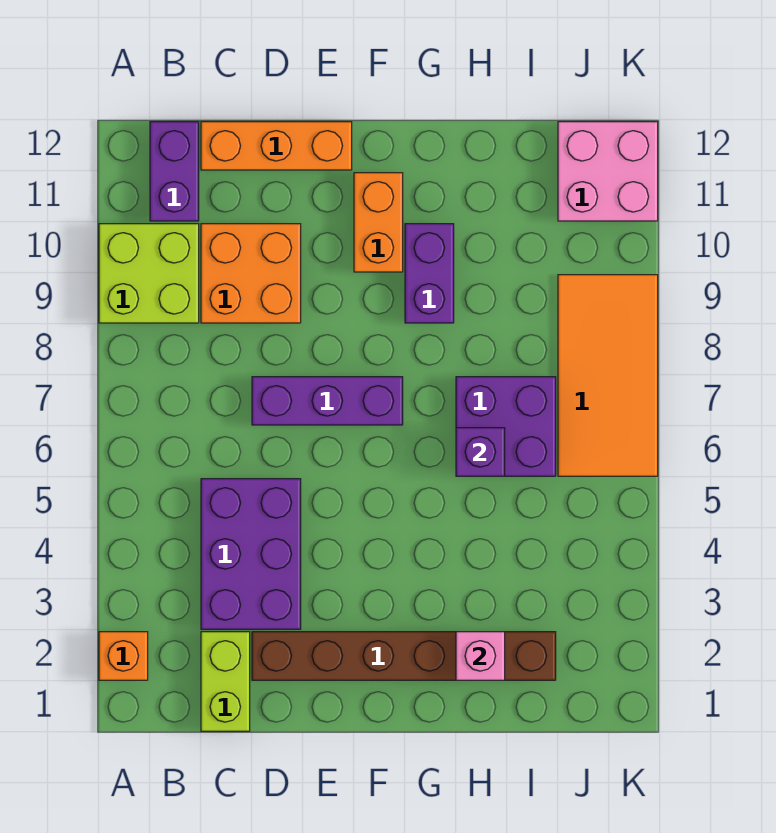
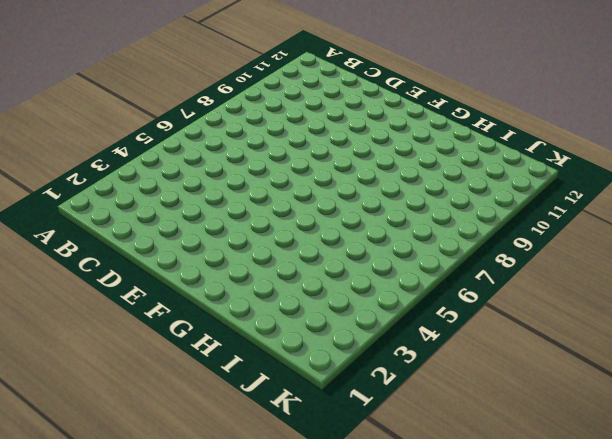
none -> orange 1x1 brick [99,632,148,680]
none -> lime 2x2 brick [99,224,199,323]
none -> purple 1x2 brick [150,122,199,221]

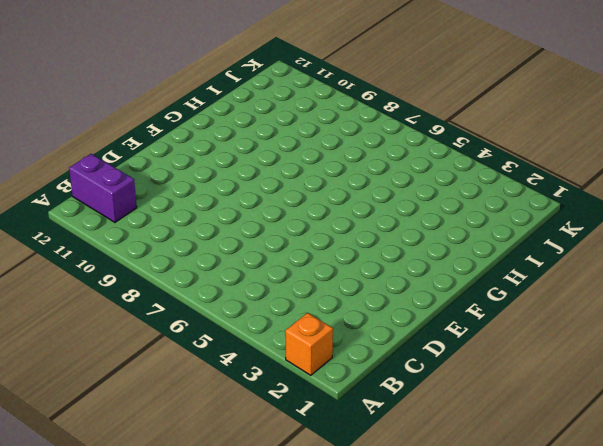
none -> lime 2x2 brick [99,224,199,323]
none -> lime 1x2 brick [201,632,250,731]
none -> purple 2x3 brick [201,479,301,629]

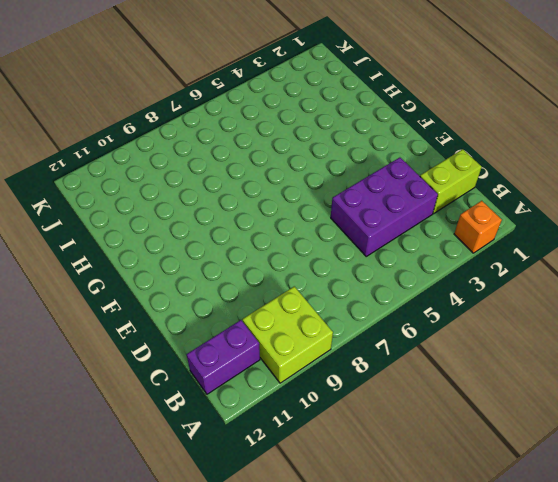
none -> orange 2x2 brick [201,224,301,323]
none -> orange 1x3 brick [201,122,352,170]
none -> brown 1x6 brick [252,632,556,680]

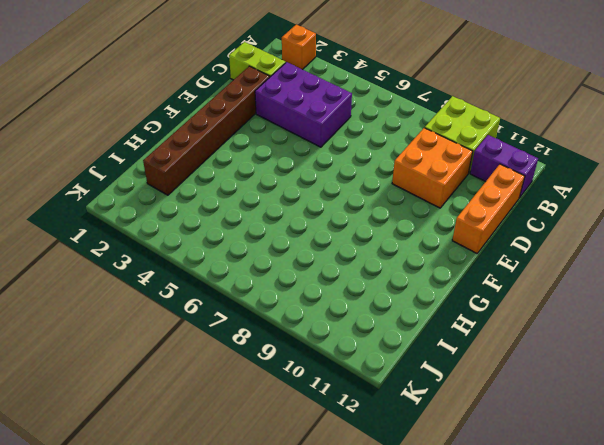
none -> purple 1x3 brick [252,377,403,425]
none -> orange 1x2 brick [354,173,403,272]
none -> purple 1x2 brick [405,224,454,323]

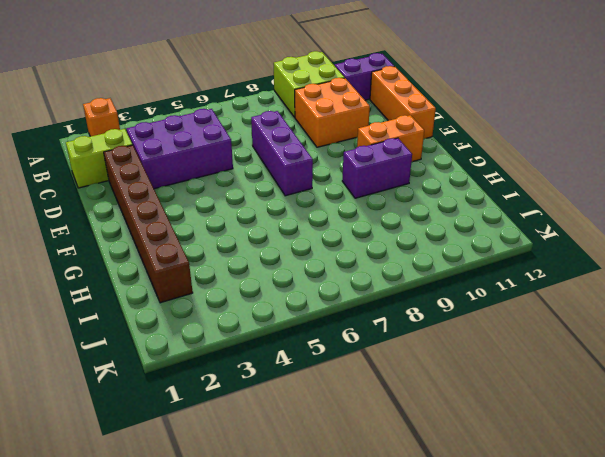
none -> purple 2x2 brick [456,377,556,476]
none -> orange 2x4 tile [558,275,658,476]
none -> pink 2x2 brick [558,122,658,221]

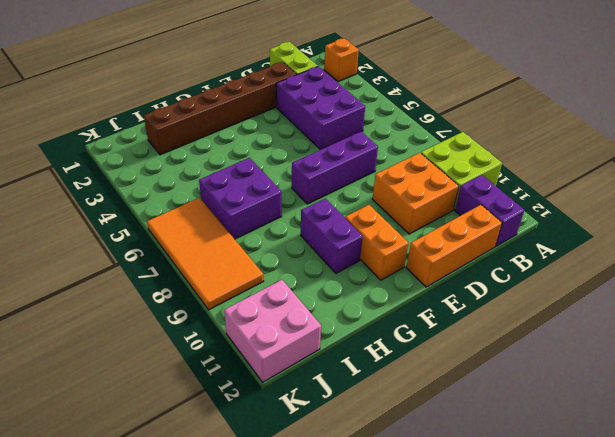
none -> pink 1x1 brick [456,632,505,680]
none -> purple 1x1 brick [456,428,505,476]

